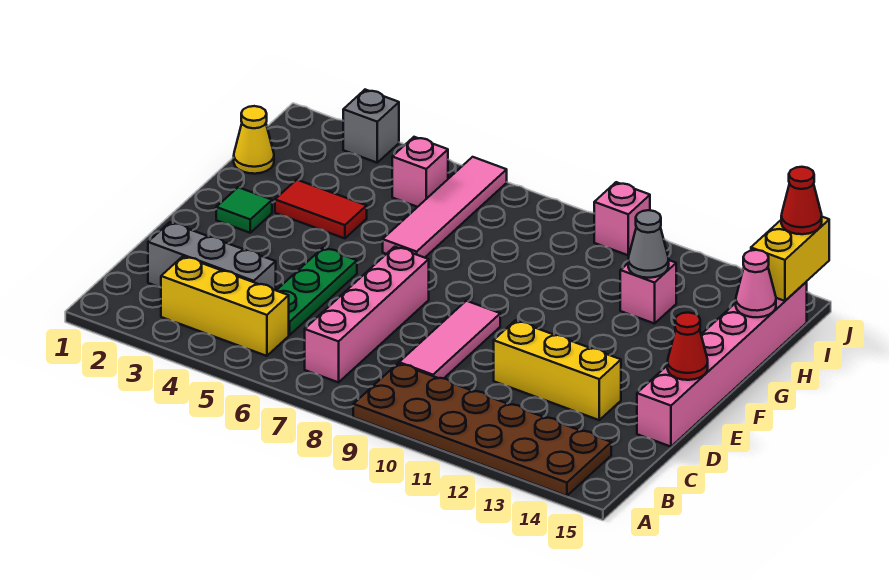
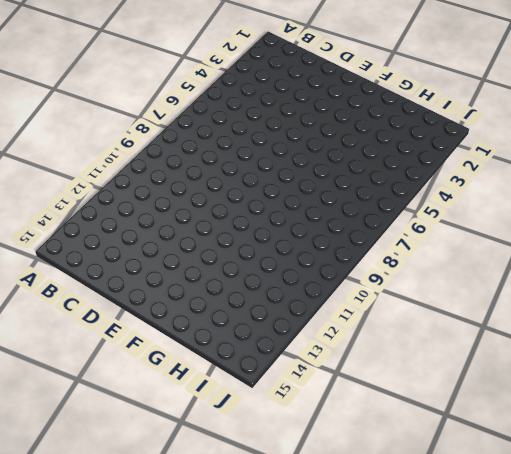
none -> brown 2x6 plate [353,363,611,496]
none -> yellow 1x3 brick [161,256,289,356]
none -> pink 1x4 brick [305,247,429,382]

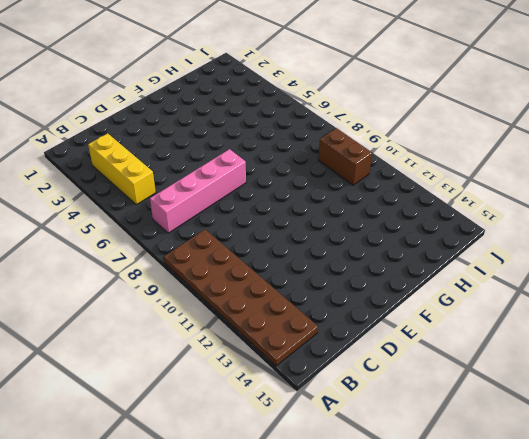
brown 1x2 brick [318,128,372,185] -> none
none -> grey 1x3 brick [148,222,276,290]
none -> green 1x3 plate [276,248,357,335]
none -> pink 1x3 tile [399,301,500,378]

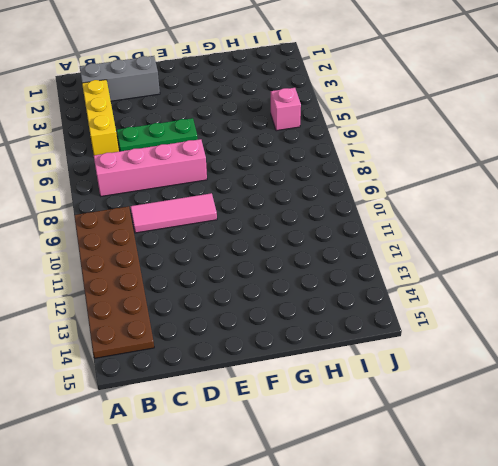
grey 1x3 brick [80,56,160,101] -> grey 1x3 brick turned to [148,222,276,290]
none -> yellow 1x3 brick [494,320,621,420]
none -> pink 1x6 brick [637,282,807,447]
none -> green 1x1 tile [216,187,272,233]

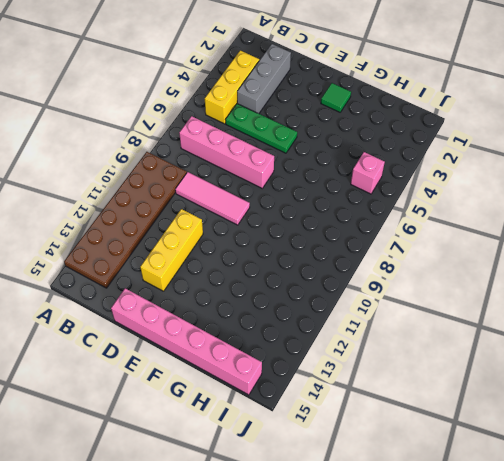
none -> red 1x2 tile [275,180,367,238]
none -> pink 1x4 tile [383,157,507,258]
none -> yellow 1x1 cone [234,106,274,174]

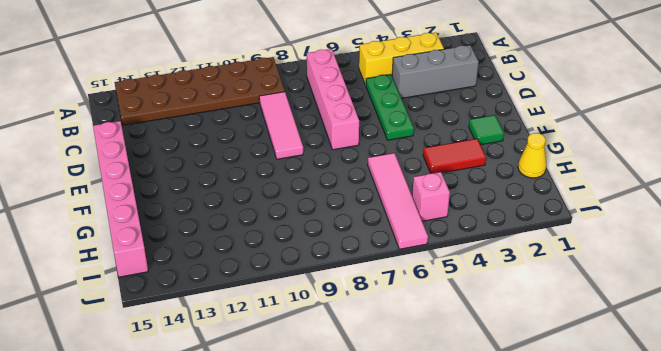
none -> yellow 1x3 brick [494,320,621,420]
none -> pink 1x1 brick [620,260,676,324]
none -> grey 1x1 brick [343,90,399,163]

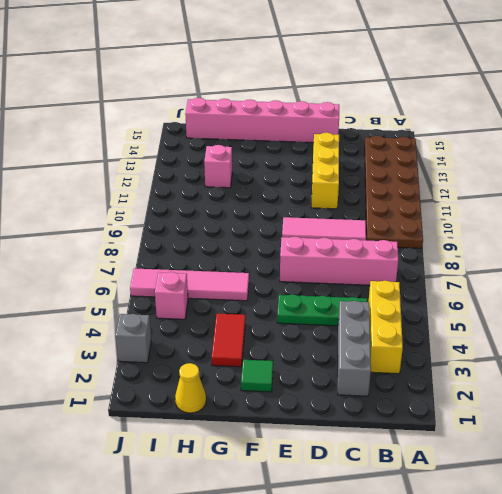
none -> pink 1x1 brick [594,182,650,255]
none -> red 1x1 cone [667,313,708,380]
none -> grey 1x1 cone [628,210,669,278]

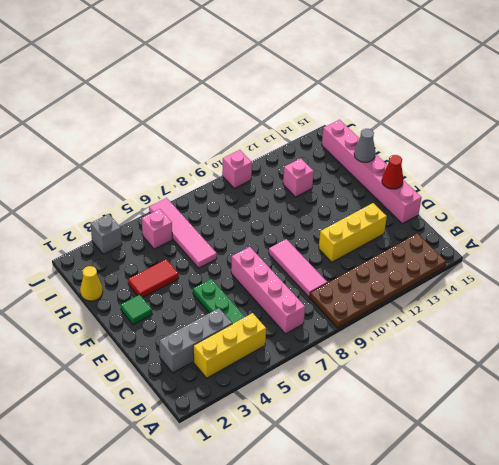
grey 1x1 cone [354,129,375,162] -> grey 1x1 cone moved to [628,210,669,278]
none -> pink 1x1 cone [736,250,776,317]
none -> yellow 1x2 brick [751,217,829,301]
none -> red 1x1 cone [781,167,822,234]

